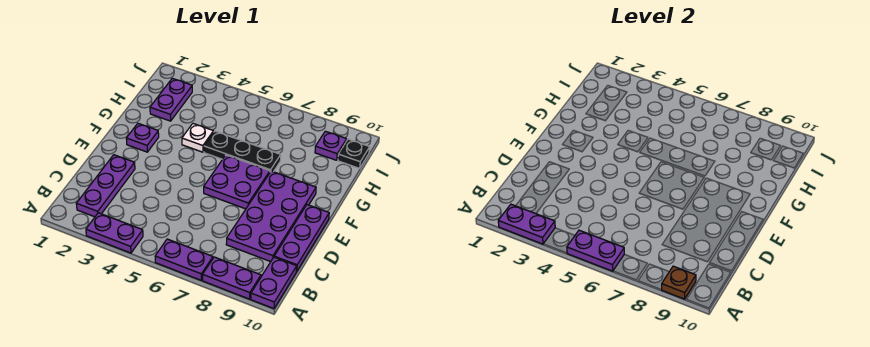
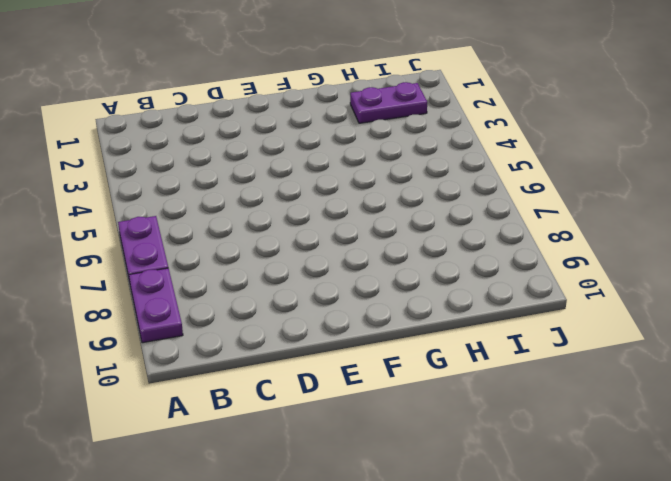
none -> purple 1x2 plate [86,213,143,253]
none -> purple 1x2 plate [251,257,297,309]
none -> purple 1x3 plate [76,155,135,217]

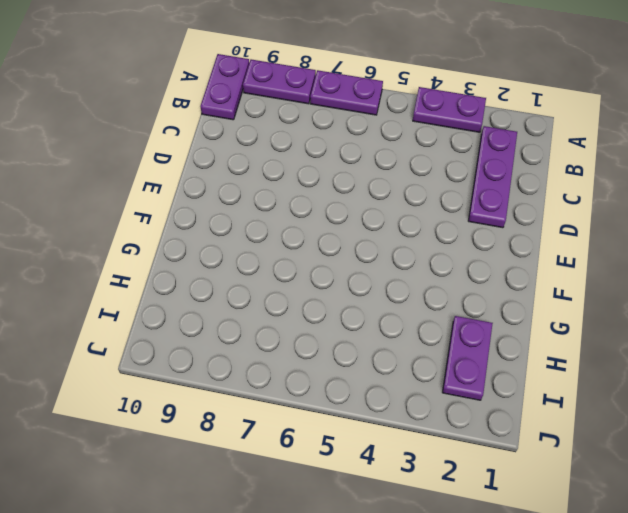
none -> purple 2x4 plate [226,171,316,262]
none -> purple 1x3 plate [274,205,329,271]
none -> purple 2x2 plate [204,155,270,209]

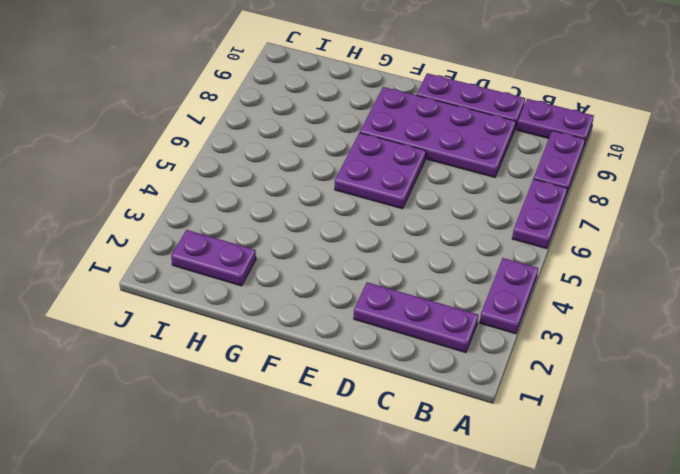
none -> purple 1x1 plate [126,123,159,152]
none -> white 1x1 plate [182,124,214,152]
none -> black 1x3 plate [204,131,281,172]

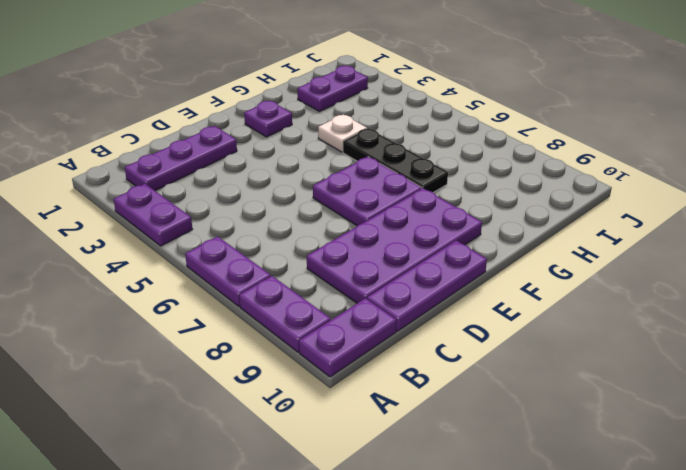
none -> purple 1x1 plate [315,131,347,160]
none -> black 1x1 plate [338,139,370,168]
none -> purple 1x2 plate [498,204,555,244]

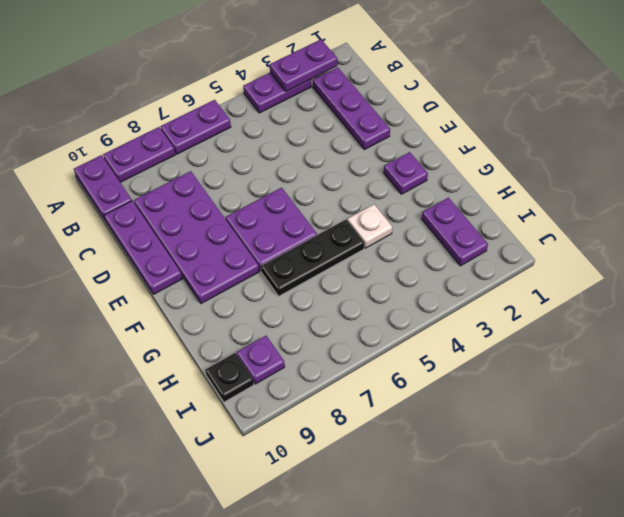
none -> purple 1x2 plate [567,230,624,271]
none -> brown 1x1 plate [662,266,696,299]

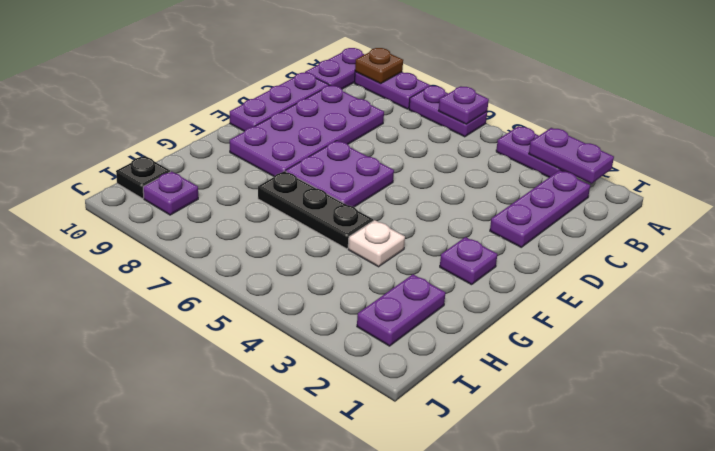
purple 1x1 plate [438,87,489,124] -> purple 1x2 plate [567,230,624,271]

